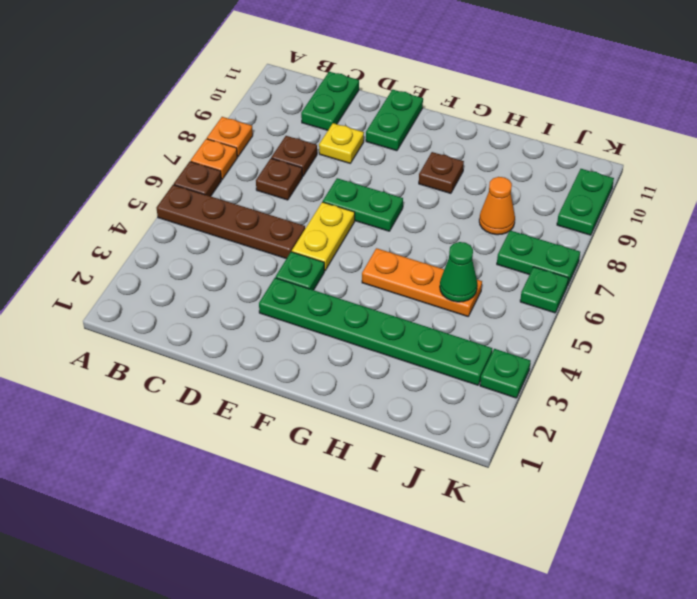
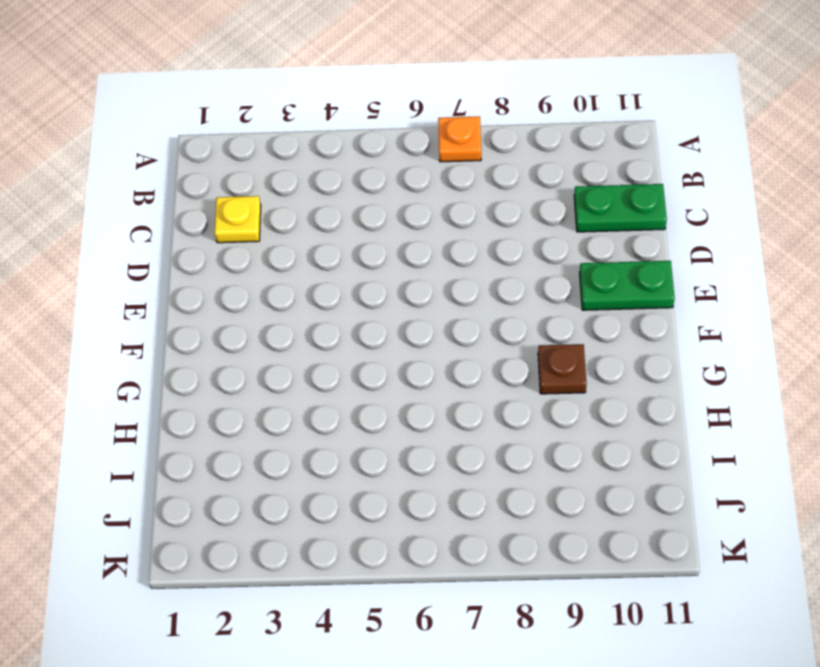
yellow 1x1 plate [215,196,261,243] -> yellow 1x1 plate moved to [319,123,364,163]
none -> brown 1x4 plate [157,185,305,259]
none -> brown 1x1 plate [174,161,221,196]
none -> orange 1x1 plate [207,117,253,157]

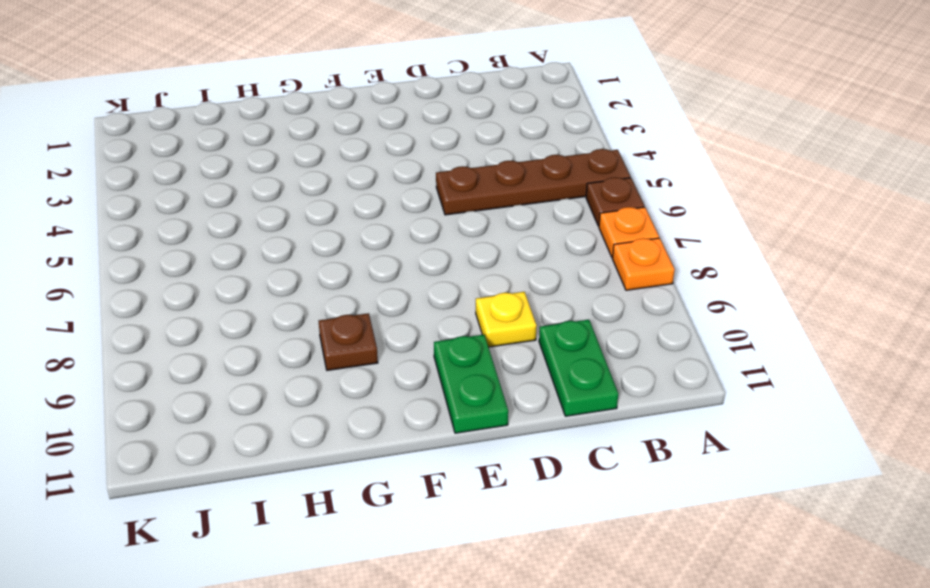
none -> brown 1x1 plate [256,158,302,200]
none -> brown 1x1 plate [271,136,317,177]
none -> green 1x6 plate [259,278,492,385]

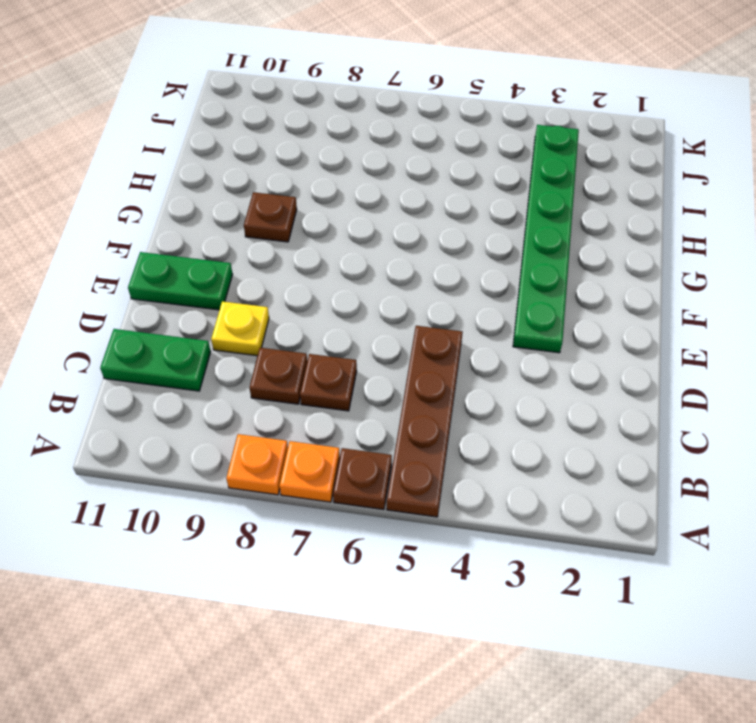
none -> green 1x1 plate [276,252,324,290]
none -> yellow 1x2 plate [292,202,355,271]
none -> green 1x2 plate [323,178,403,231]

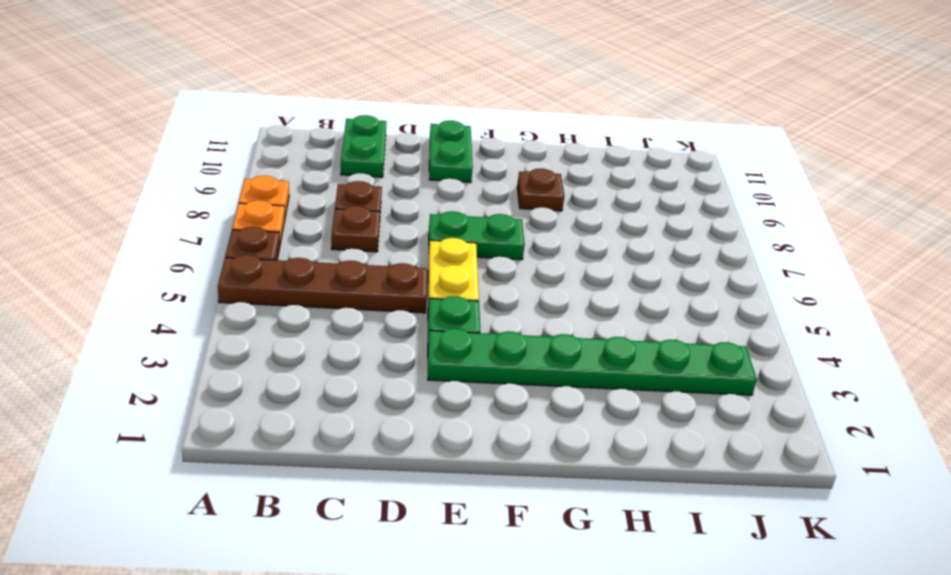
none -> yellow 1x1 plate [319,123,364,163]
none -> orange 1x3 plate [362,248,482,316]
none -> orange 1x1 cone [479,177,515,235]

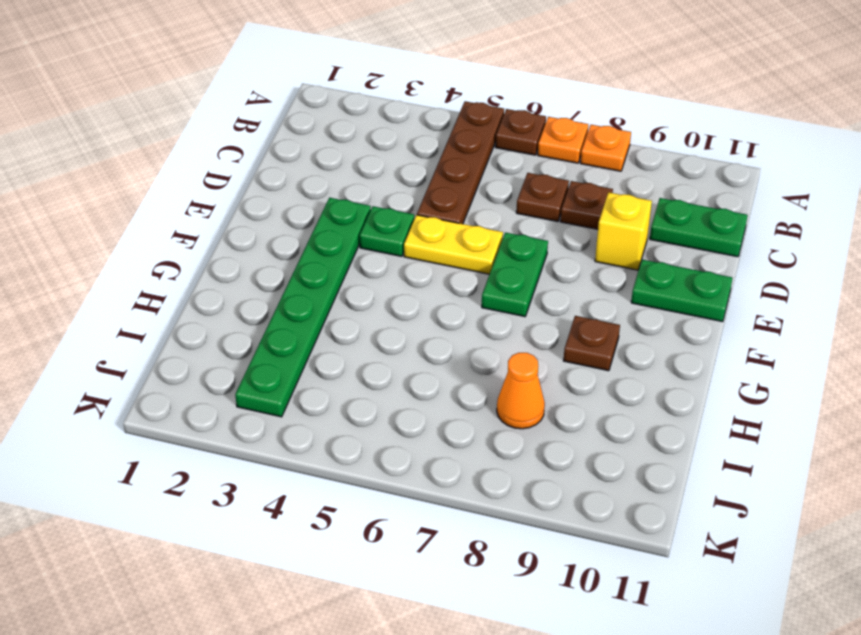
yellow 1x1 brick [595,192,652,270] -> yellow 1x1 plate [319,123,364,163]
none -> orange 1x3 plate [362,248,482,316]
none -> green 1x2 plate [497,231,580,286]
none -> green 1x1 plate [480,349,530,398]

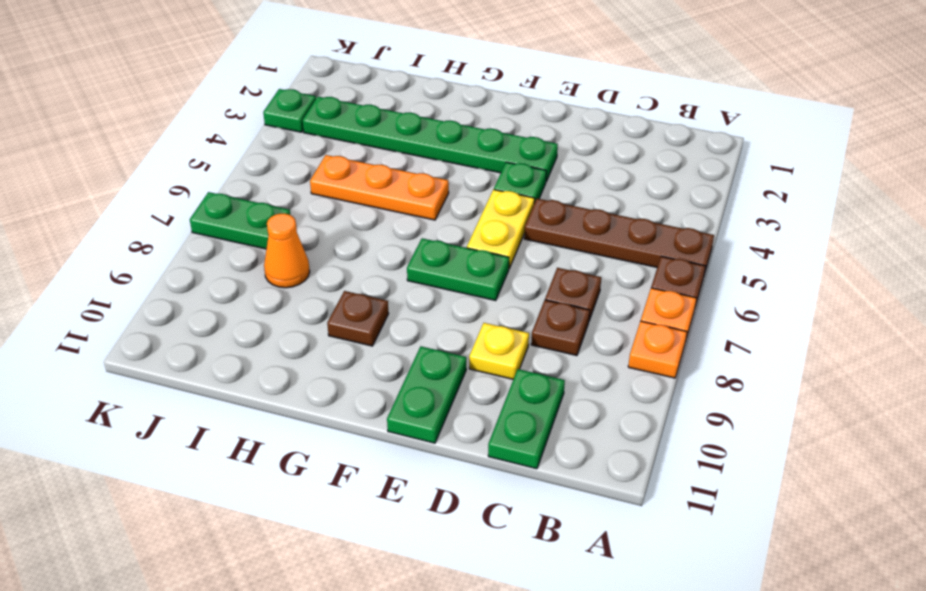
none -> green 1x1 plate [520,267,568,313]
none -> green 1x2 plate [557,169,614,235]
none -> green 1x1 cone [440,242,477,302]

